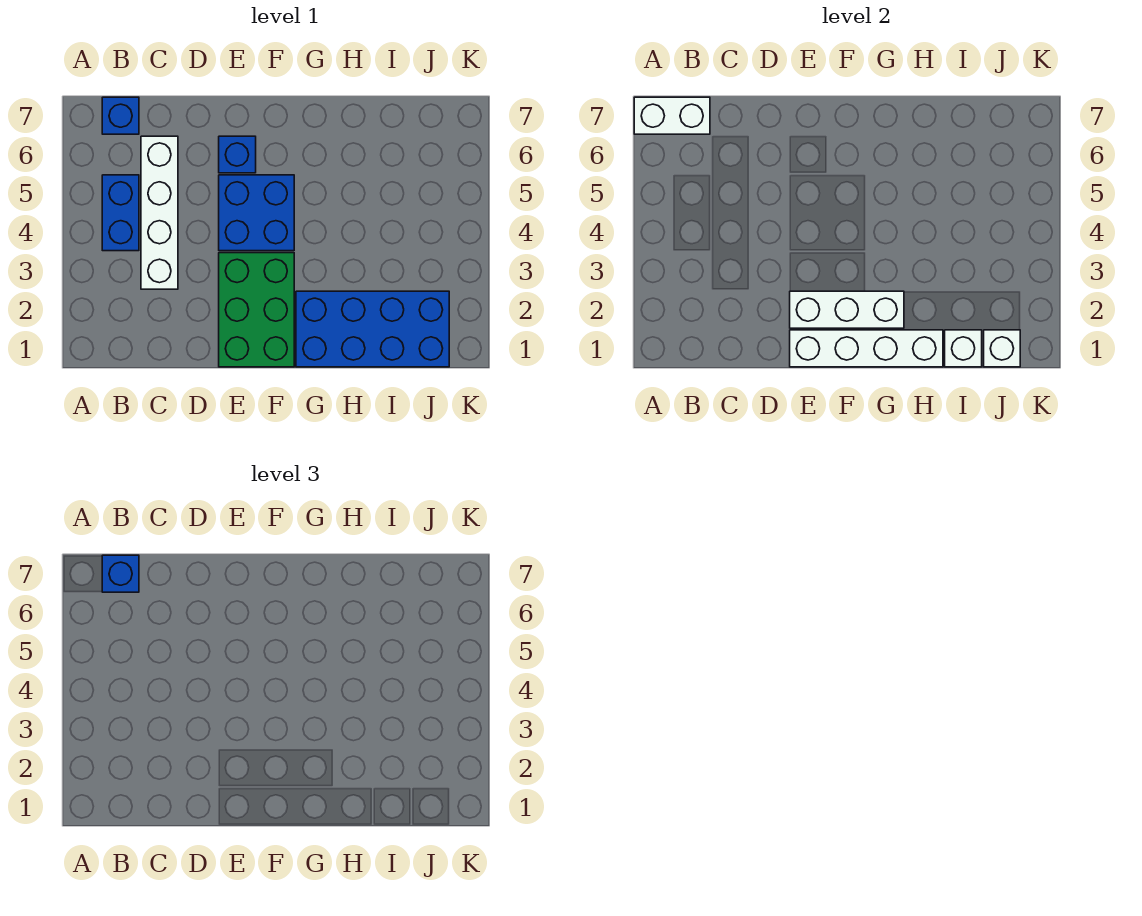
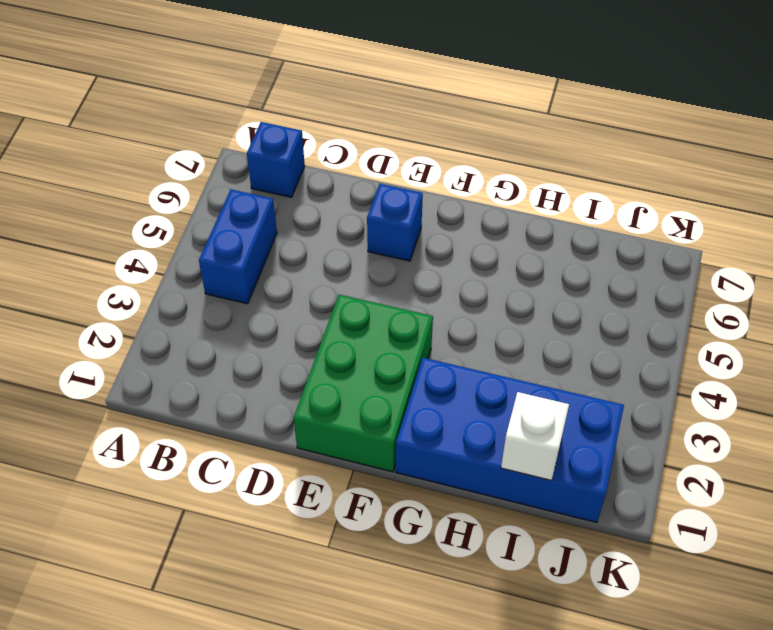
none -> white 1x4 brick [141,136,178,289]
none -> blue 2x2 brick [219,175,294,251]
none -> white 1x2 brick [634,97,710,134]

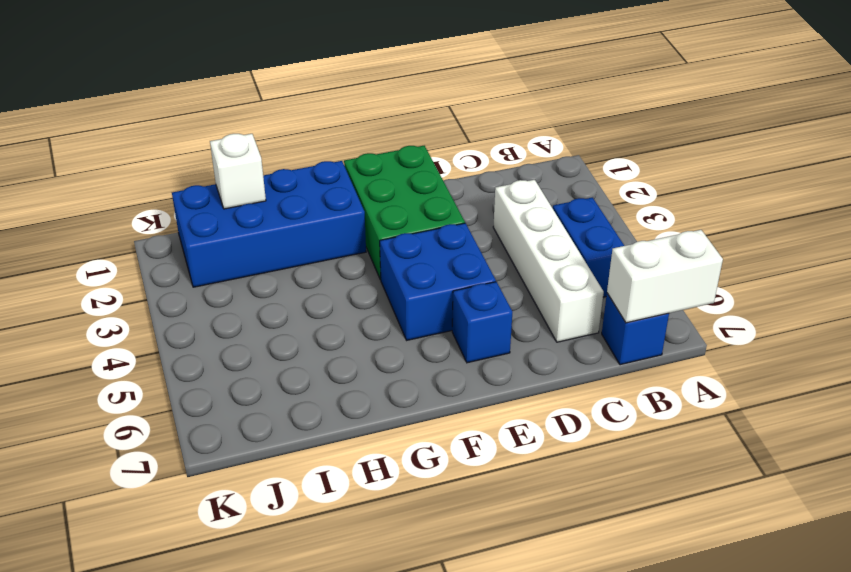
none -> white 1x4 brick [790,330,943,367]
none -> white 1x3 brick [790,291,904,328]
none -> white 1x1 brick [984,330,1020,367]

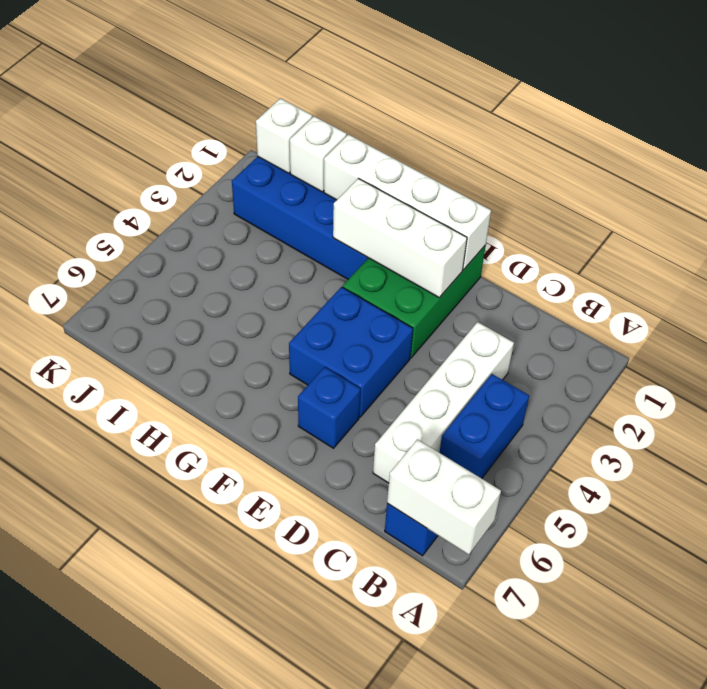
none -> blue 1x1 brick [102,555,139,592]

